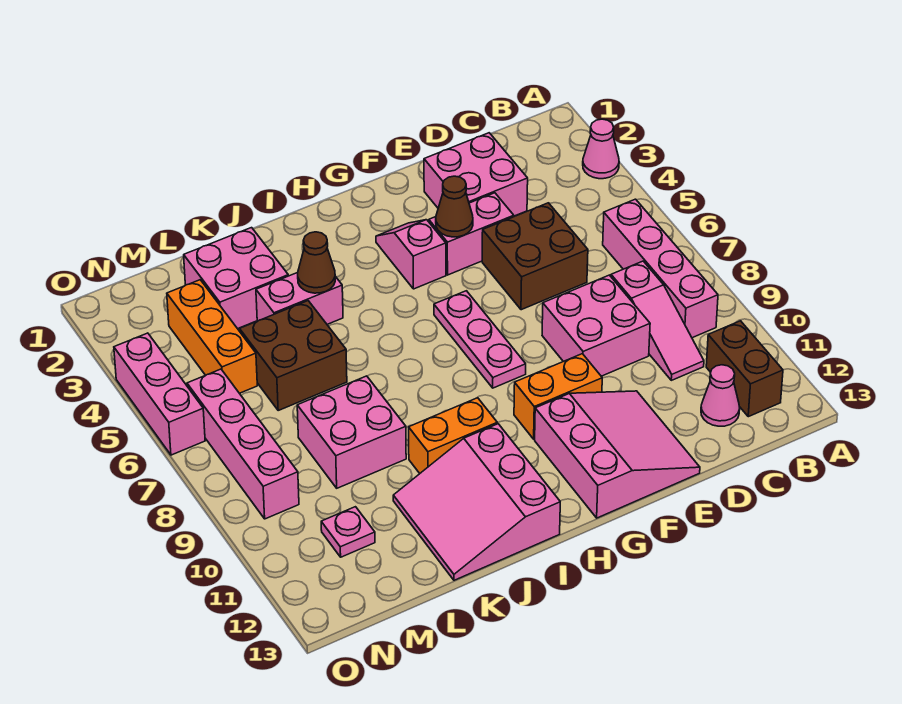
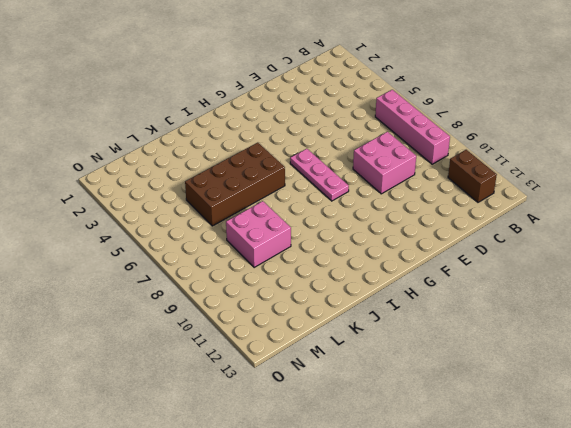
brown 2x4 brick [185,143,285,226] -> brown 2x2 brick [240,301,347,410]
none -> pink 1x1 cone [583,119,619,179]
none -> pink 1x3 slope [611,261,704,380]
none -> pink 1x1 cone [701,365,740,426]

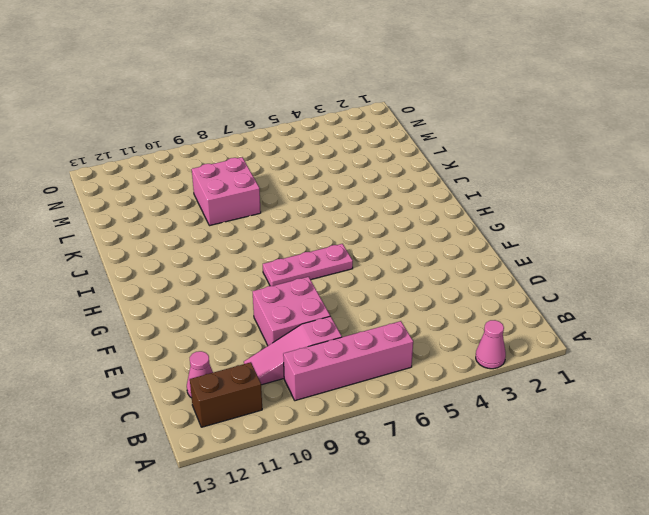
none -> pink 2x2 brick [424,133,528,216]
none -> brown 2x2 brick [482,203,588,310]
none -> pink 1x2 brick [429,193,514,275]

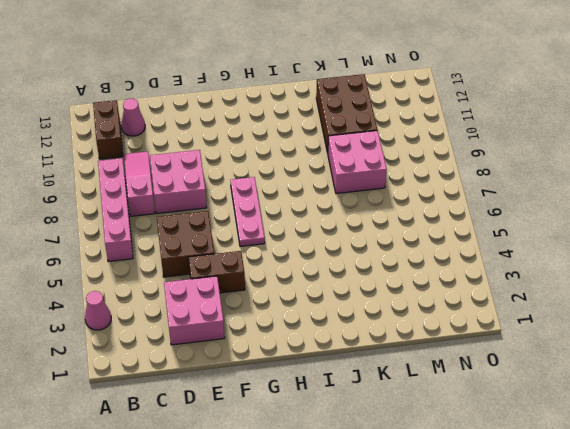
brown 1x2 brick [189,251,245,293] -> pink 1x2 brick [429,193,514,275]
brown 2x3 brick [316,74,377,153] -> pink 3x3 slope [393,424,560,580]
none -> pink 3x3 slope [535,391,700,518]
none -> orange 1x2 brick [514,354,602,439]
none -> pink 1x2 slope [376,220,446,289]

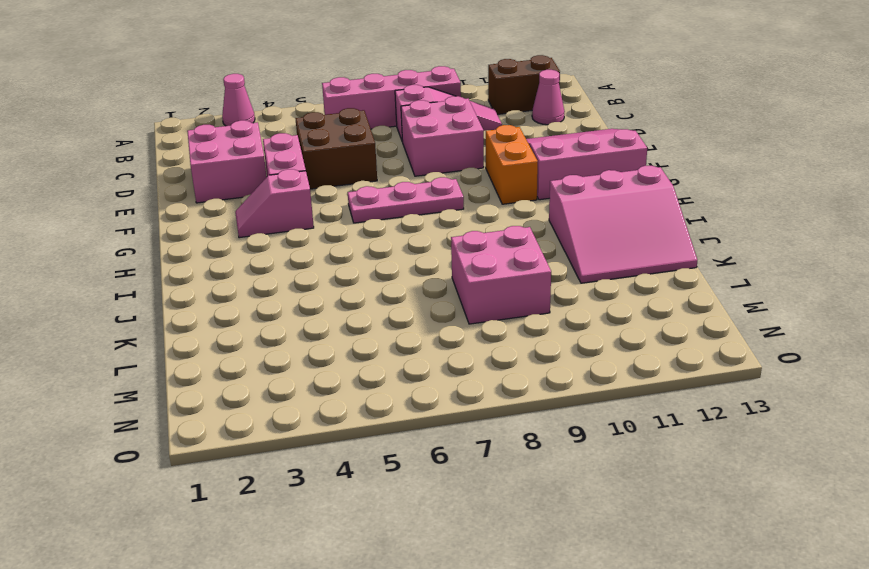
none -> orange 1x2 brick [409,398,497,473]
none -> pink 1x2 brick [256,273,343,324]
none -> pink 2x2 brick [184,228,288,329]

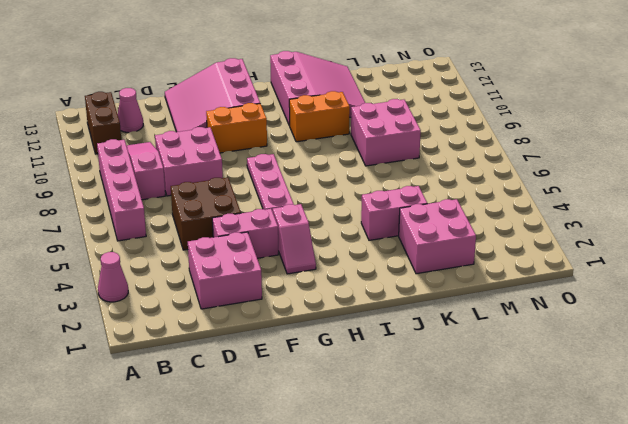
none -> brown 2x2 brick [240,301,347,410]
none -> orange 1x3 brick [167,280,257,393]
none -> pink 1x1 plate [321,507,375,557]

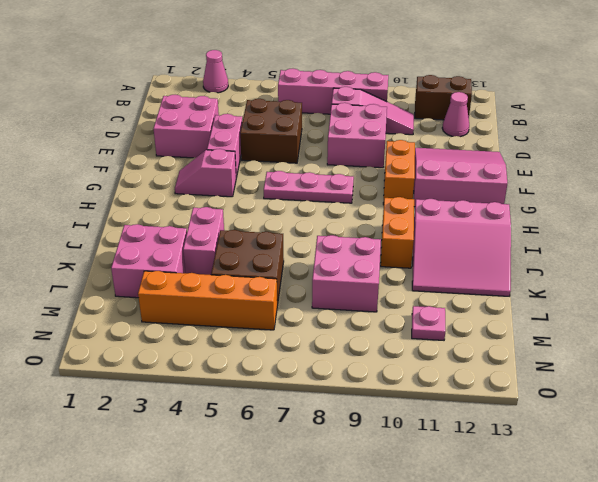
orange 1x4 brick [138,271,277,330] -> orange 1x3 brick [167,280,257,393]
none -> pink 1x4 brick [187,369,299,519]
none -> pink 1x3 brick [114,333,205,455]
none -> brown 1x1 cone [436,176,473,237]

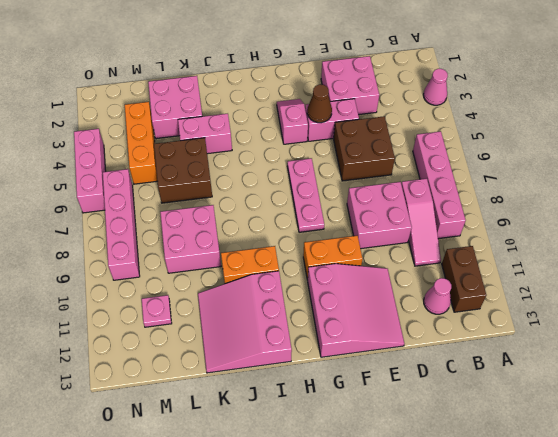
none -> brown 1x1 cone [298,232,335,293]

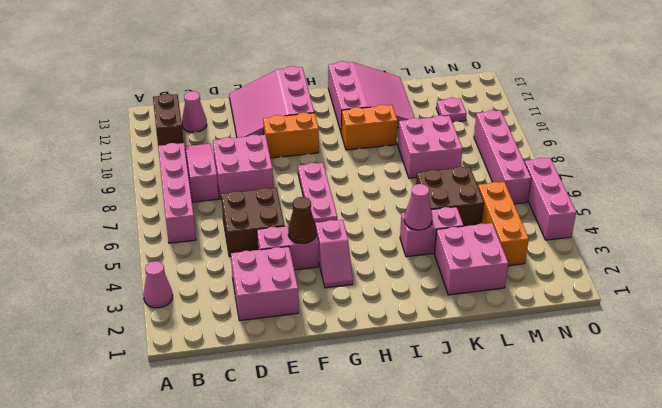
pink 1x1 cone [404,184,432,230] -> brown 1x1 cone [298,232,335,293]

